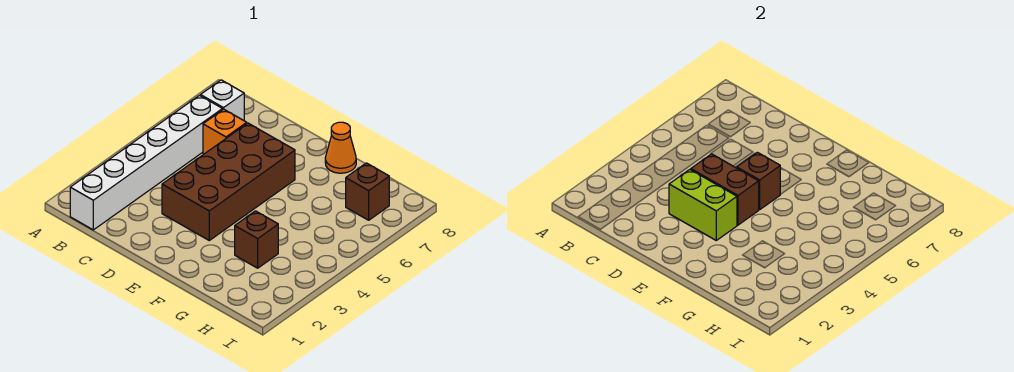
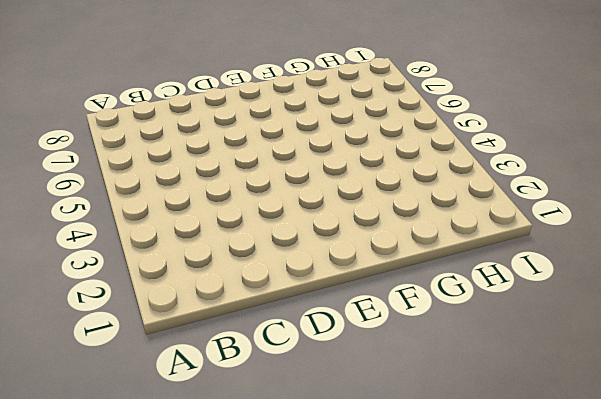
none -> white 1x6 brick [70,96,223,230]
none -> white 1x1 brick [201,80,244,120]

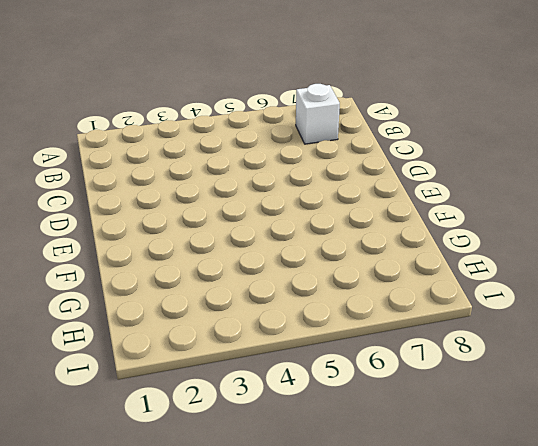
none -> white 1x6 brick [70,96,223,230]
none -> orange 1x1 brick [203,109,247,154]

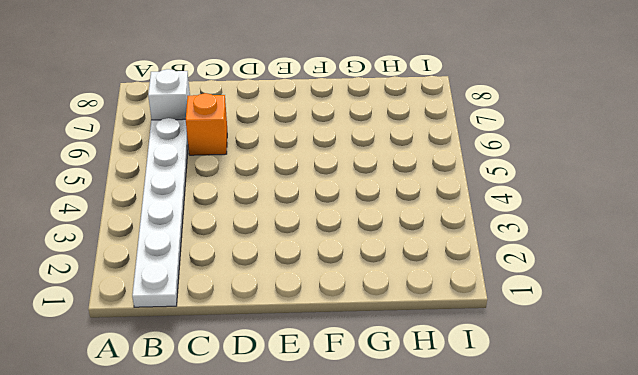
white 1x6 plate [132,118,188,307] -> white 1x6 brick [70,96,223,230]
none -> brown 2x4 brick [162,123,295,240]
none -> orange 1x1 cone [325,122,356,173]

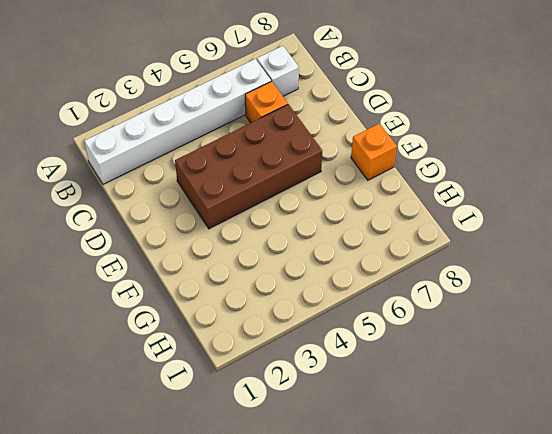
orange 1x1 brick [351,123,397,180] -> orange 1x1 cone [325,122,356,173]
none -> brown 1x1 brick [235,211,278,268]
none -> brown 1x1 brick [346,163,389,220]

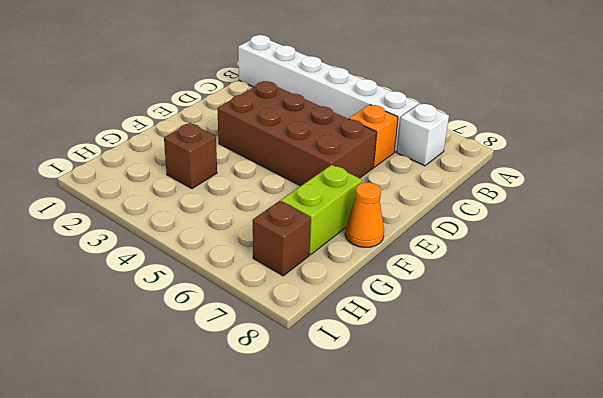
lime 1x2 brick [281,165,362,255] -> lime 1x2 brick moved to [669,170,737,240]
none -> brown 1x2 brick [691,154,759,225]
none -> brown 1x1 brick [737,152,780,210]

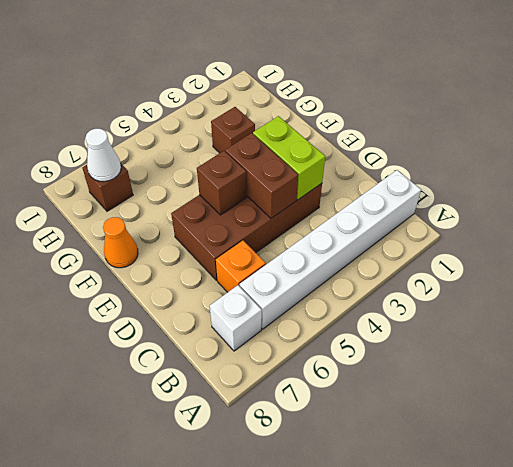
white 1x1 cone [86,129,121,182] -> none

